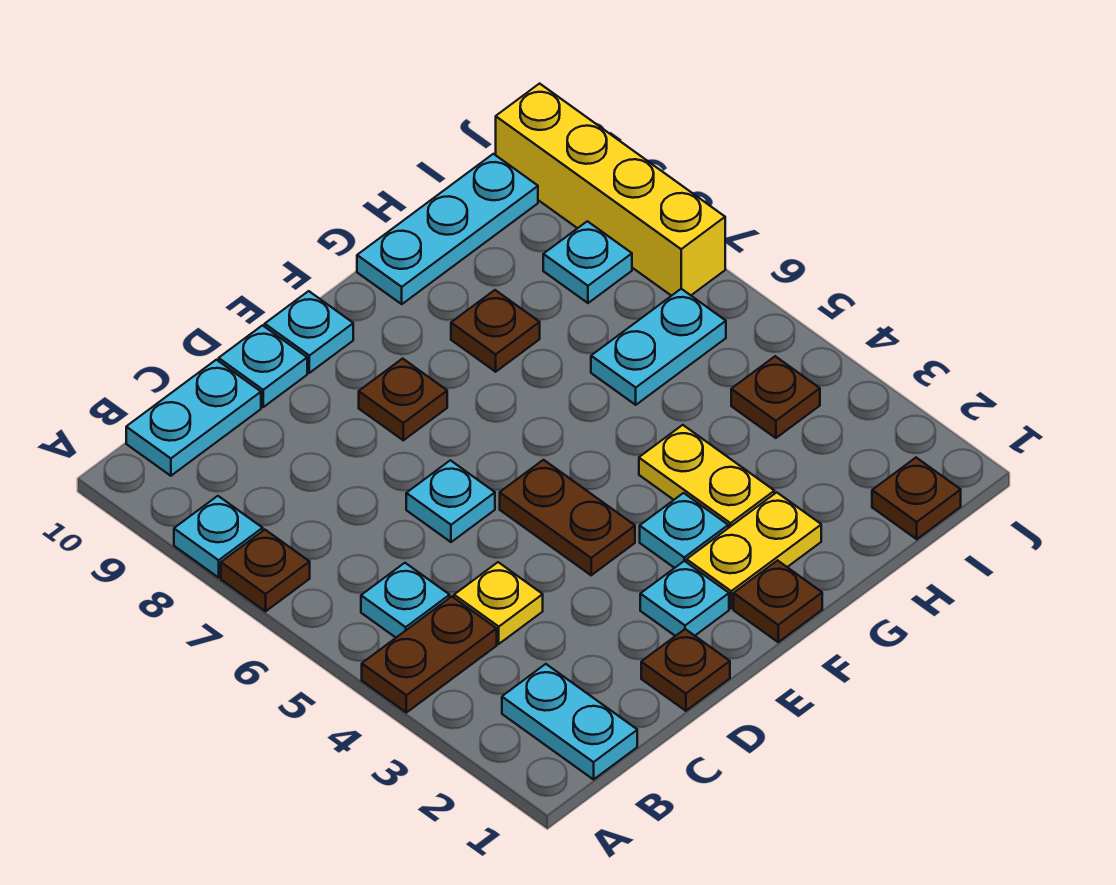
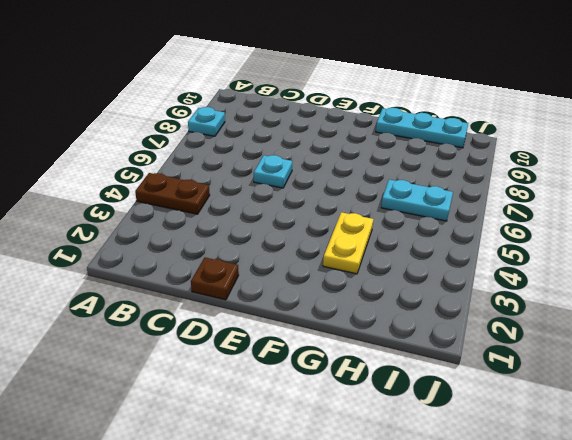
none -> brown 1x1 plate [221,530,310,611]
none -> cyan 1x2 plate [502,664,637,779]
none -> cyan 1x1 plate [361,563,450,637]

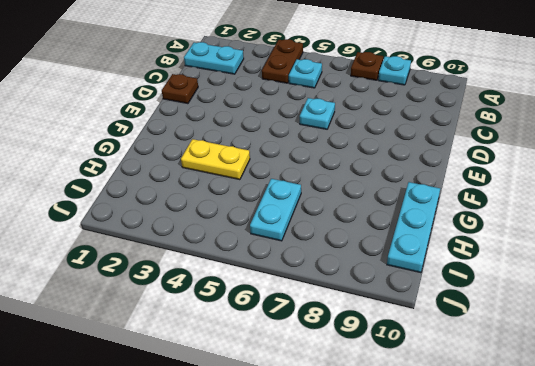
none -> cyan 1x2 plate [126,360,261,476]
none -> yellow 1x1 plate [454,562,543,644]
none -> cyan 1x1 plate [219,325,307,407]

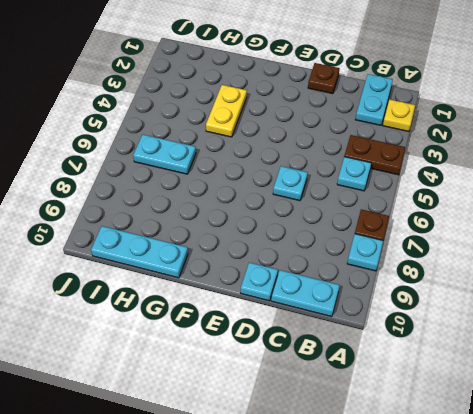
yellow 1x1 plate [383,100,415,132] -> yellow 1x1 plate moved to [454,562,543,644]
none -> cyan 1x1 plate [640,561,729,636]
none -> brown 1x2 plate [500,460,635,575]
none -> brown 1x1 plate [359,359,447,440]

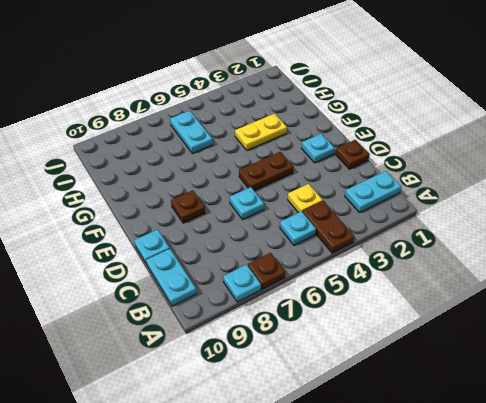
none -> cyan 1x1 plate [265,291,353,373]
none -> brown 1x1 plate [734,560,822,642]
none -> yellow 1x2 plate [687,492,821,608]

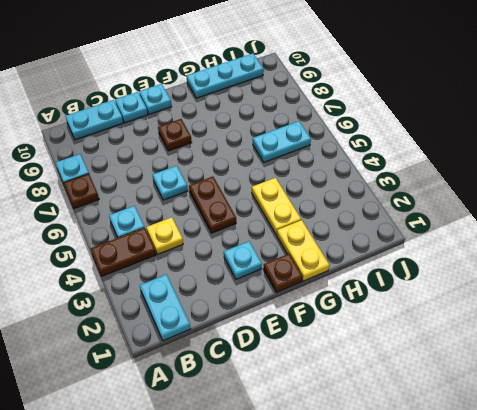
yellow 1x2 plate [277,220,329,281] -> yellow 1x2 plate turned to [687,492,821,608]
none -> brown 1x1 plate [641,629,730,711]
none -> cyan 1x1 plate [640,493,728,568]
none -> brown 1x1 plate [451,290,540,372]

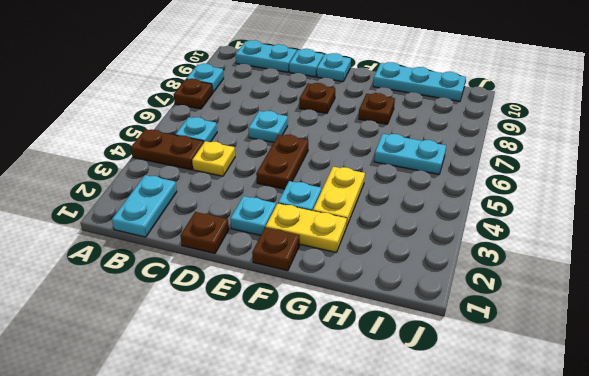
none -> brown 1x1 plate [872,458,961,539]
none -> brown 1x1 plate [731,356,820,438]
none -> cyan 1x1 plate [543,221,632,303]

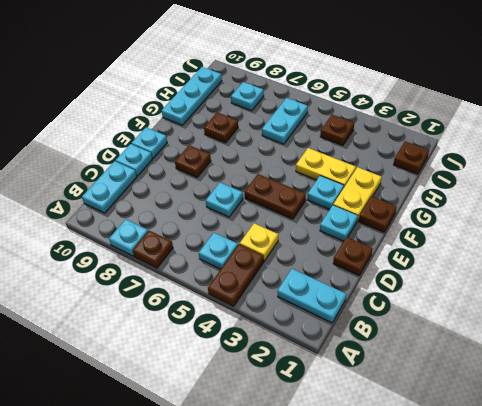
none -> yellow 1x4 brick [496,84,725,296]

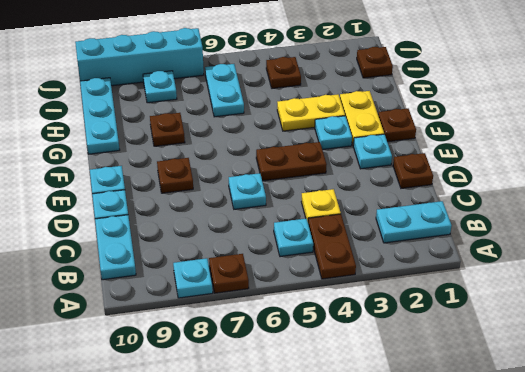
cyan 1x4 brick [75,28,204,86] -> yellow 1x4 brick [496,84,725,296]

